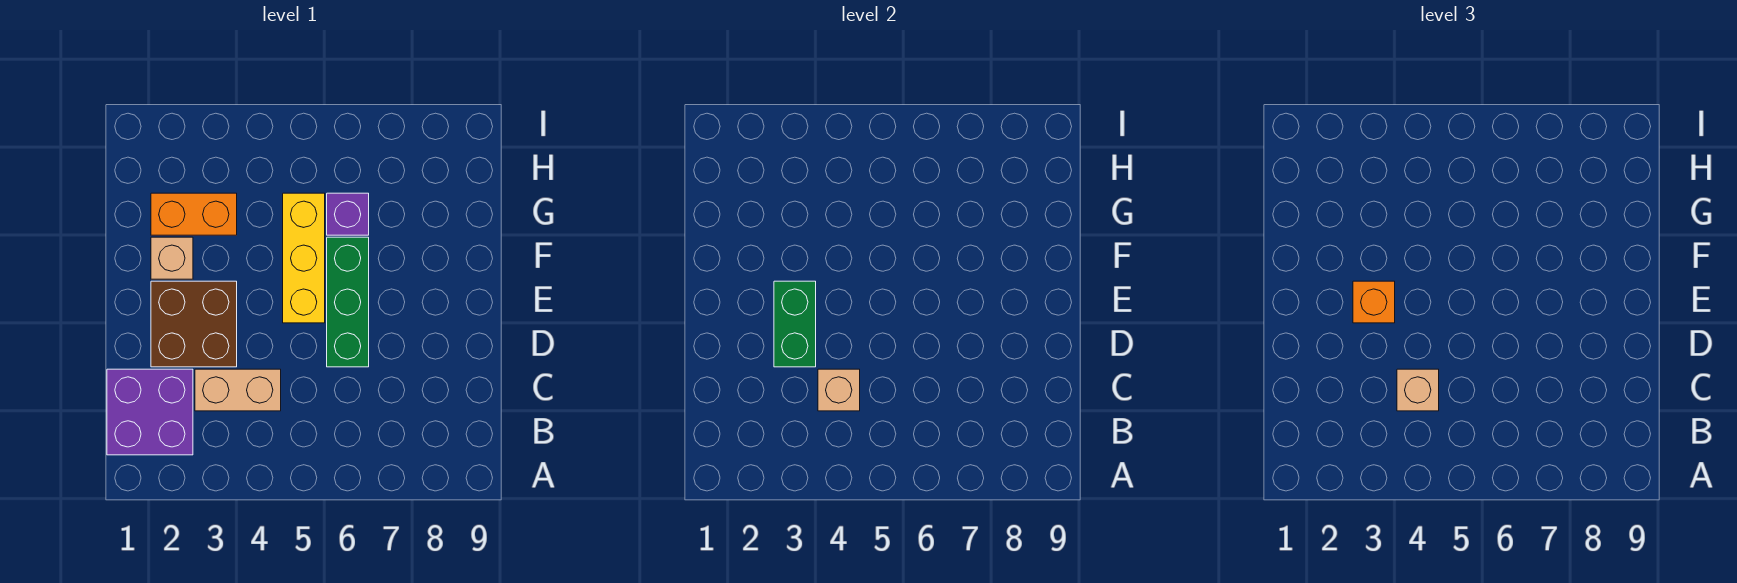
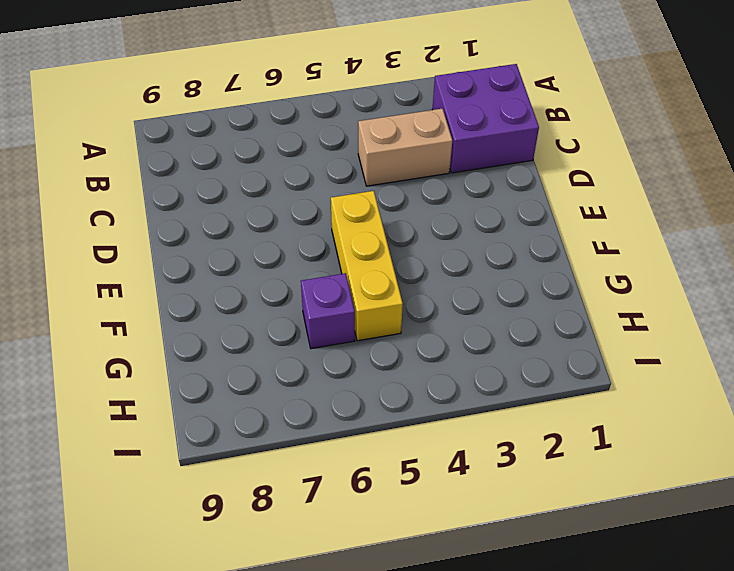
none -> brown 2x2 brick [151,281,237,367]
none -> green 1x3 brick [327,237,369,367]
none -> tan 1x1 brick [151,237,193,279]

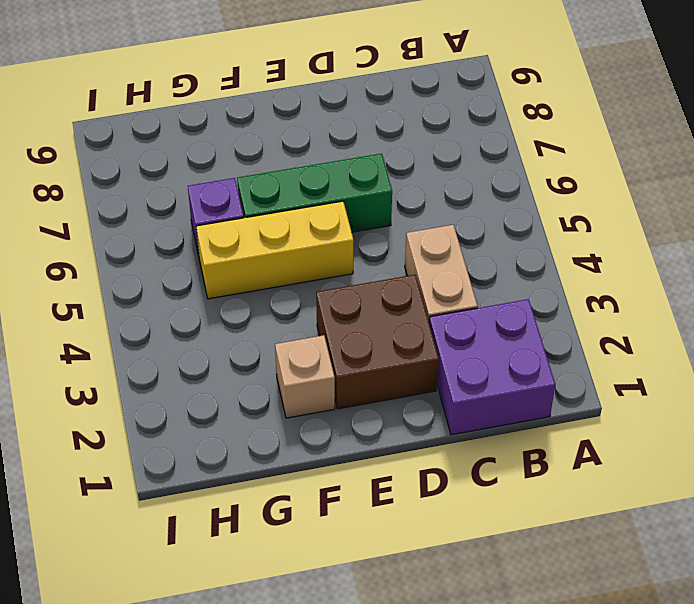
none -> orange 1x2 brick [151,193,237,235]
none -> tan 1x1 brick [818,369,860,411]
none -> green 1x2 brick [774,281,816,367]

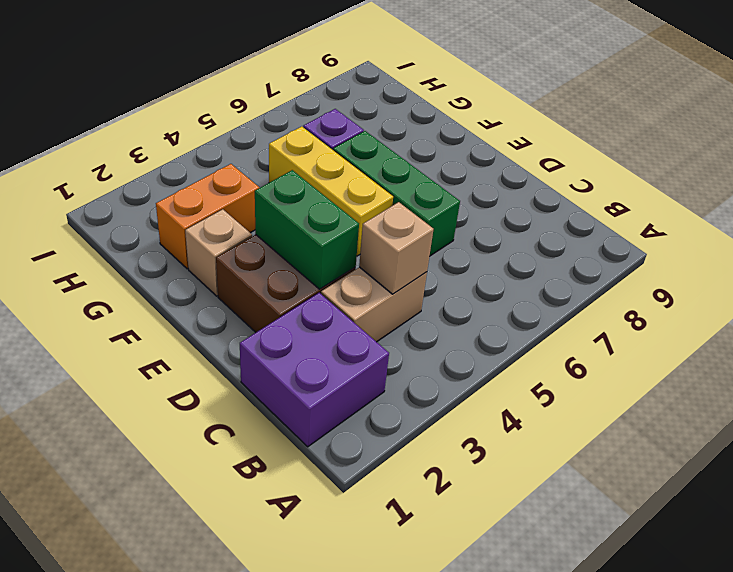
none -> tan 1x1 brick [1397,369,1439,411]
none -> orange 1x1 brick [1353,281,1395,323]

